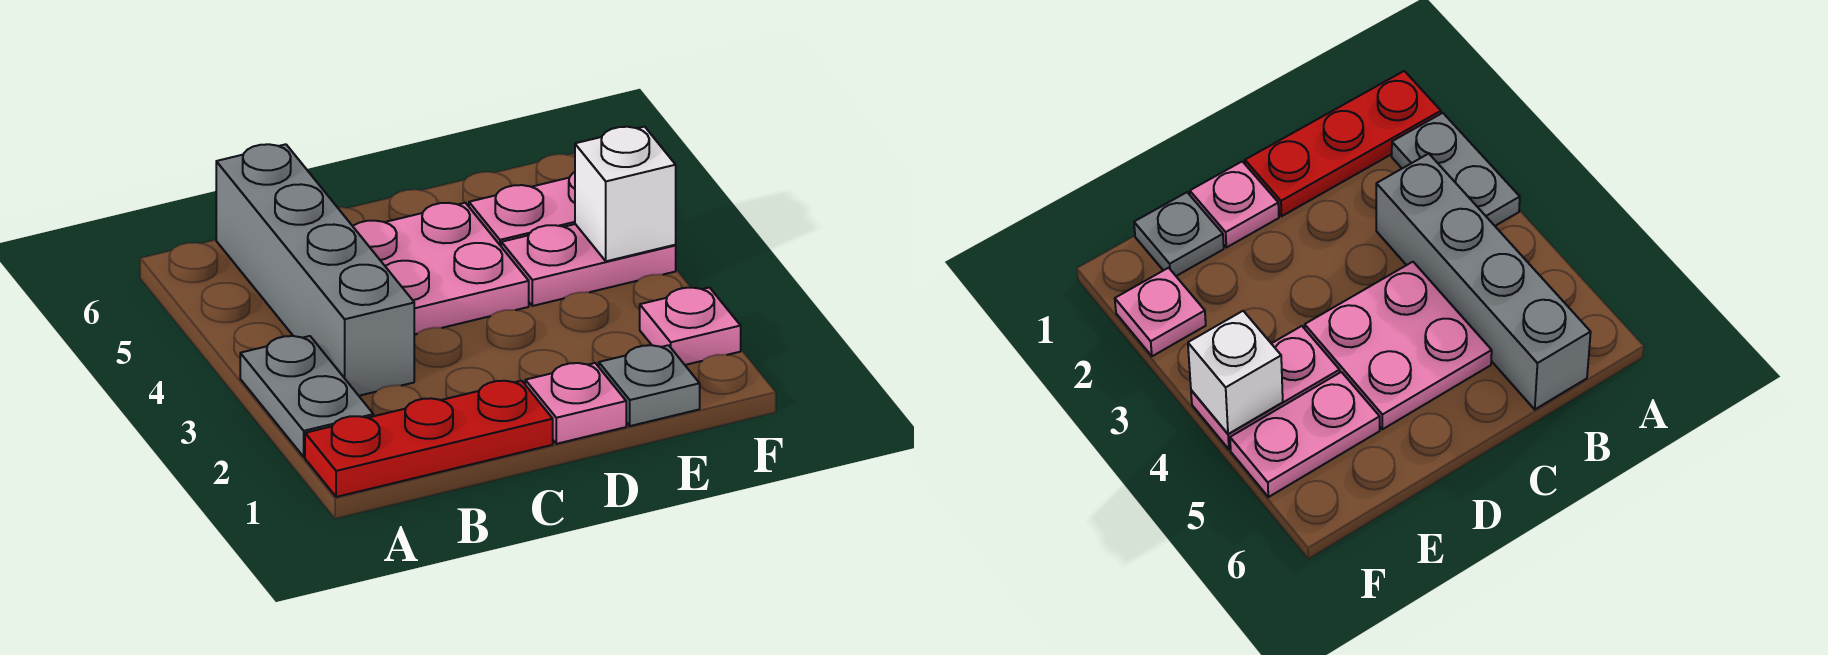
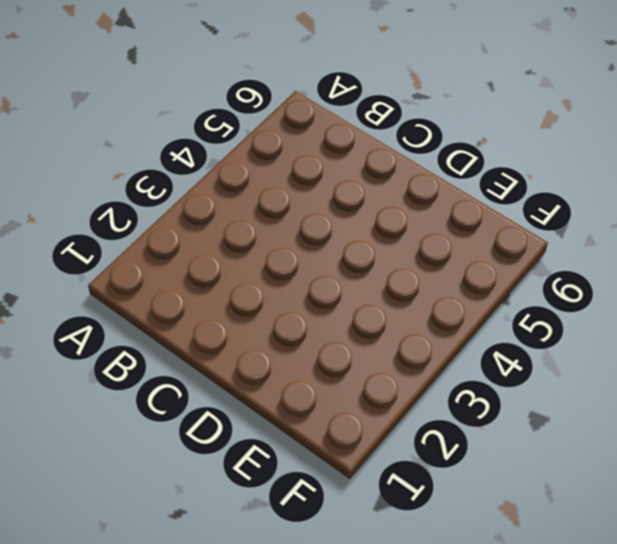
none -> red 1x3 plate [305,381,553,497]
none -> grey 1x2 plate [240,336,373,457]

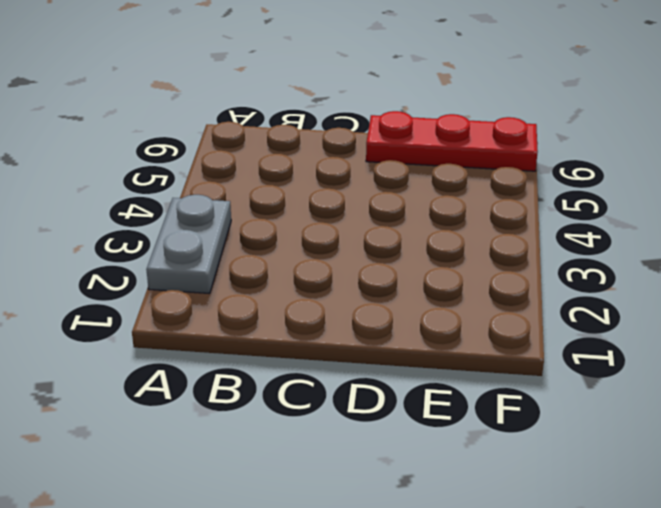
red 1x3 plate [366,111,538,171] -> red 1x3 plate moved to [305,381,553,497]
none -> grey 1x4 brick [216,144,414,396]
none -> pink 2x2 plate [353,203,529,335]

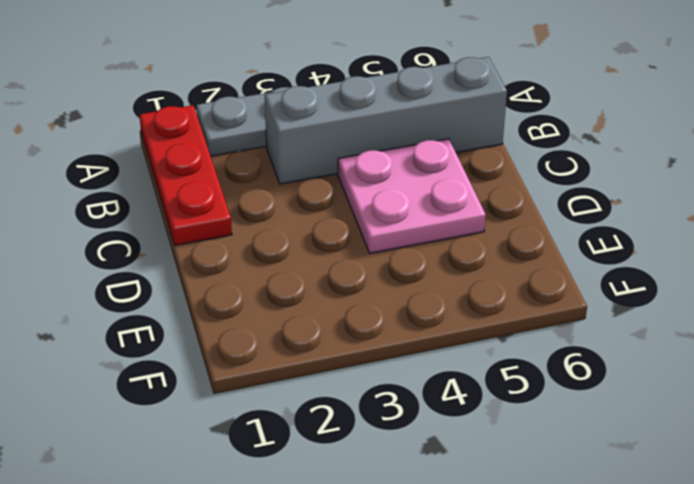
none -> pink 1x1 plate [525,363,626,444]
none -> grey 1x1 plate [599,345,700,426]

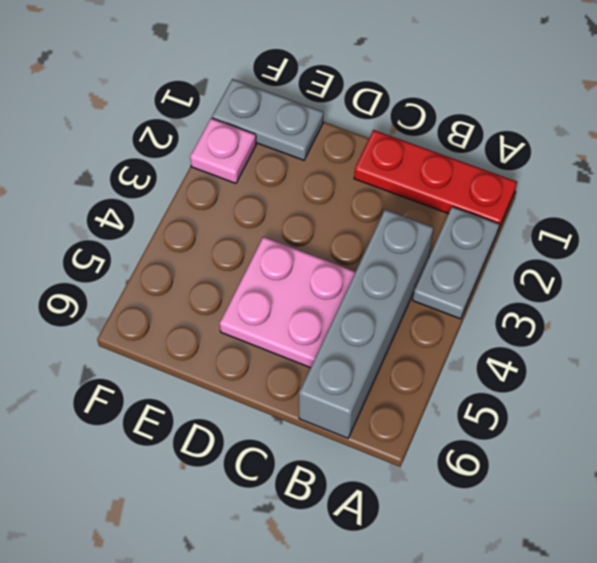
grey 1x2 plate [212,79,324,160] -> grey 1x1 plate [599,345,700,426]
none -> pink 1x1 plate [525,363,626,444]
none -> pink 1x2 plate [501,224,676,306]

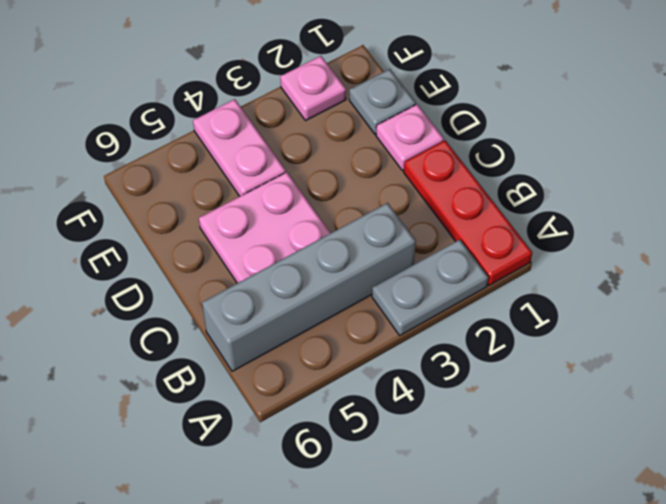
none -> pink 1x2 plate [469,172,575,246]
none -> white 1x1 brick [575,127,676,261]

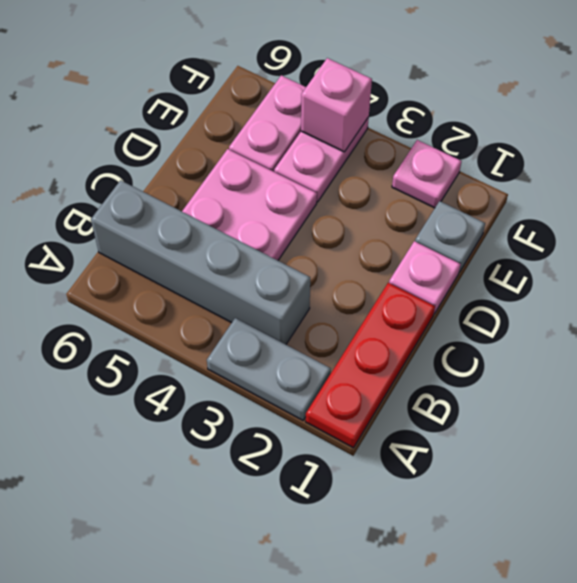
pink 1x1 brick [301,58,372,152] -> white 1x1 brick [575,127,676,261]

